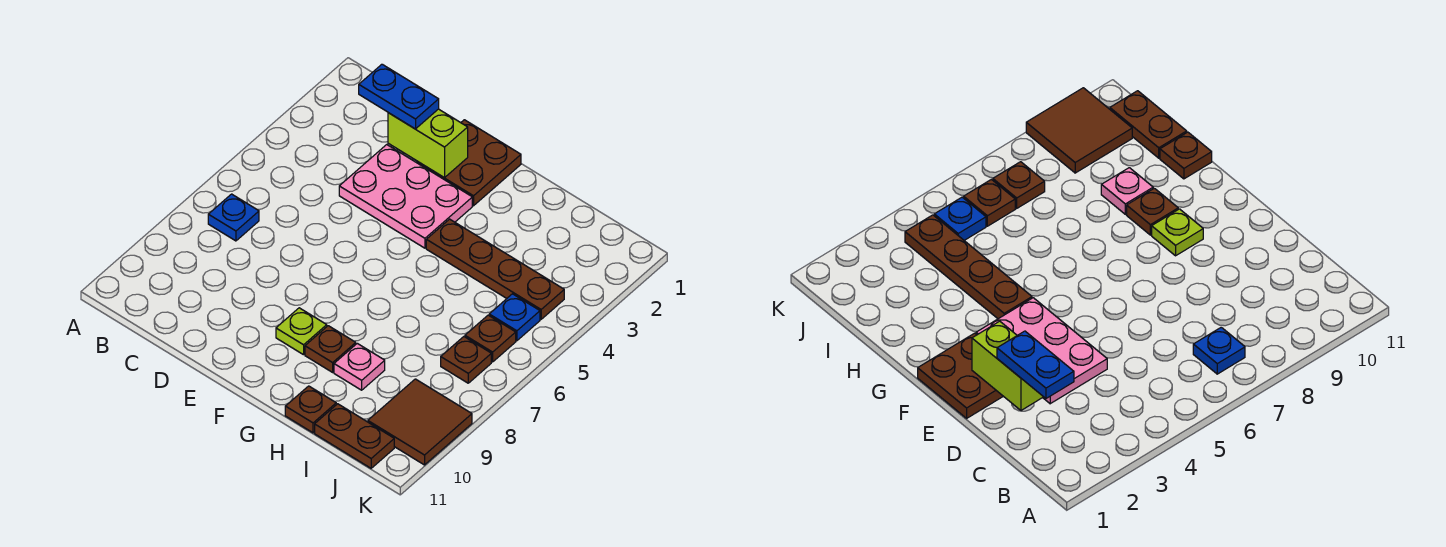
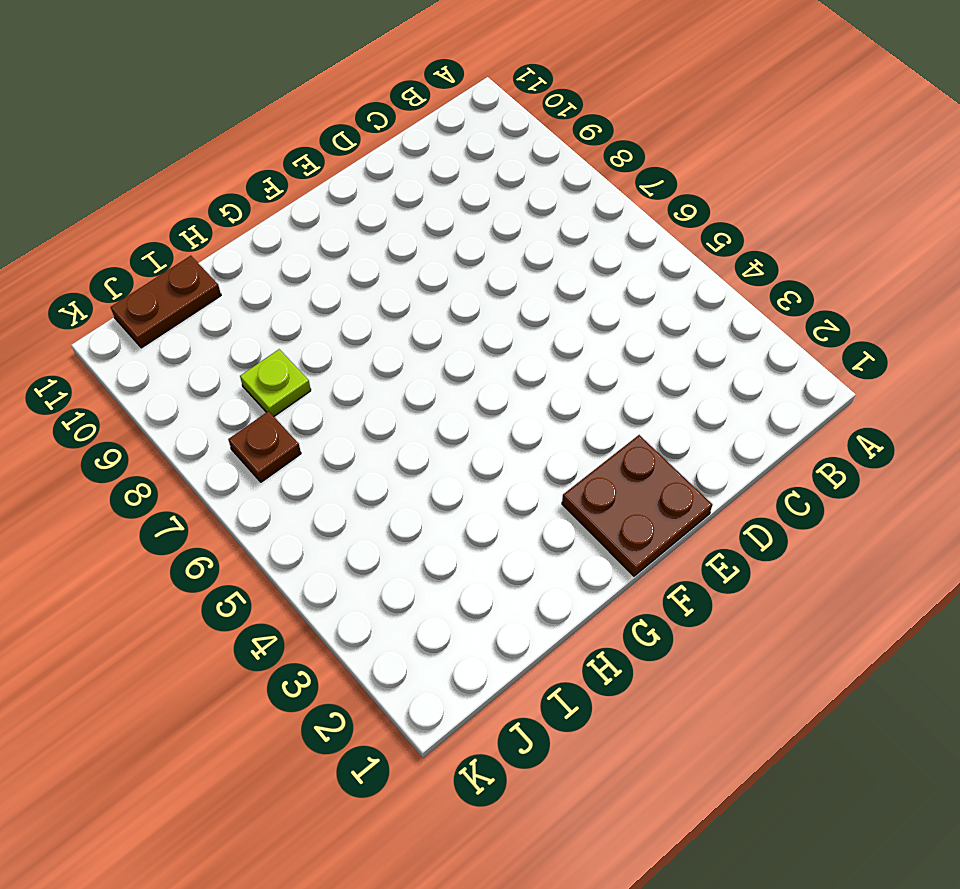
lime 1x1 plate [240,349,311,416] -> lime 1x1 plate moved to [276,308,327,355]
none -> blue 1x1 plate [208,194,259,241]
none -> pink 2x3 plate [339,145,472,248]
none -> brown 1x4 plate [426,219,564,319]

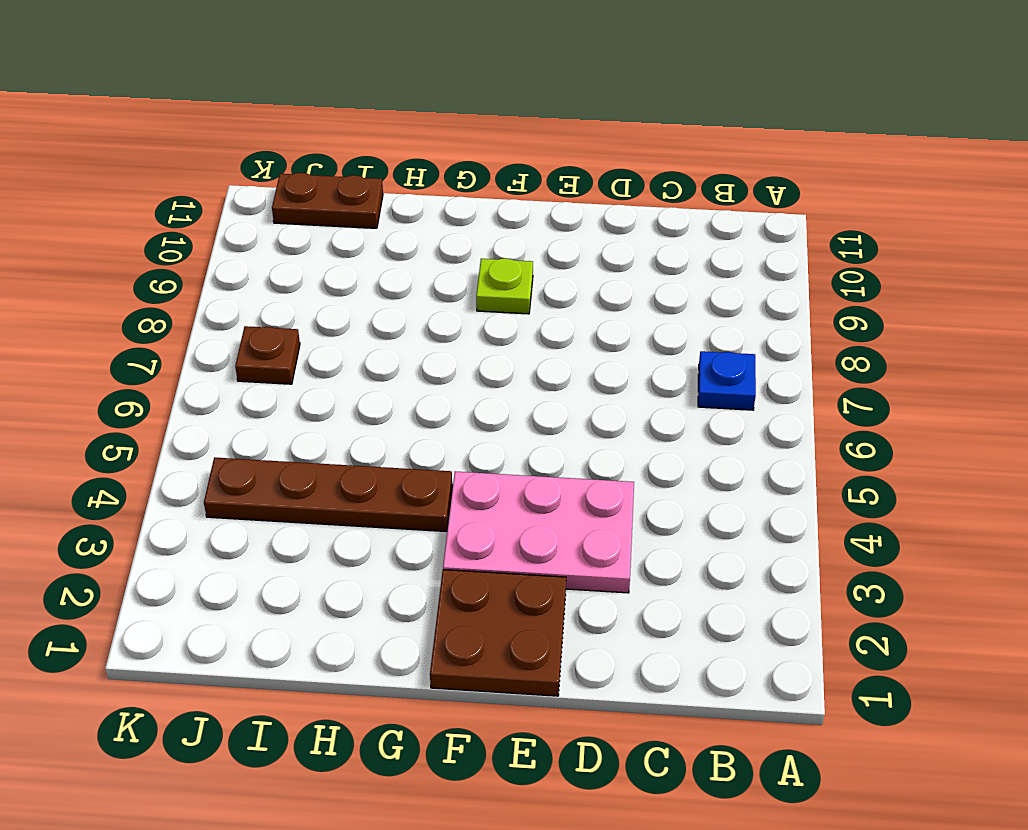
none -> brown 1x1 plate [305,326,356,372]
none -> pink 1x1 plate [334,343,385,390]
none -> brown 1x1 plate [285,386,336,433]

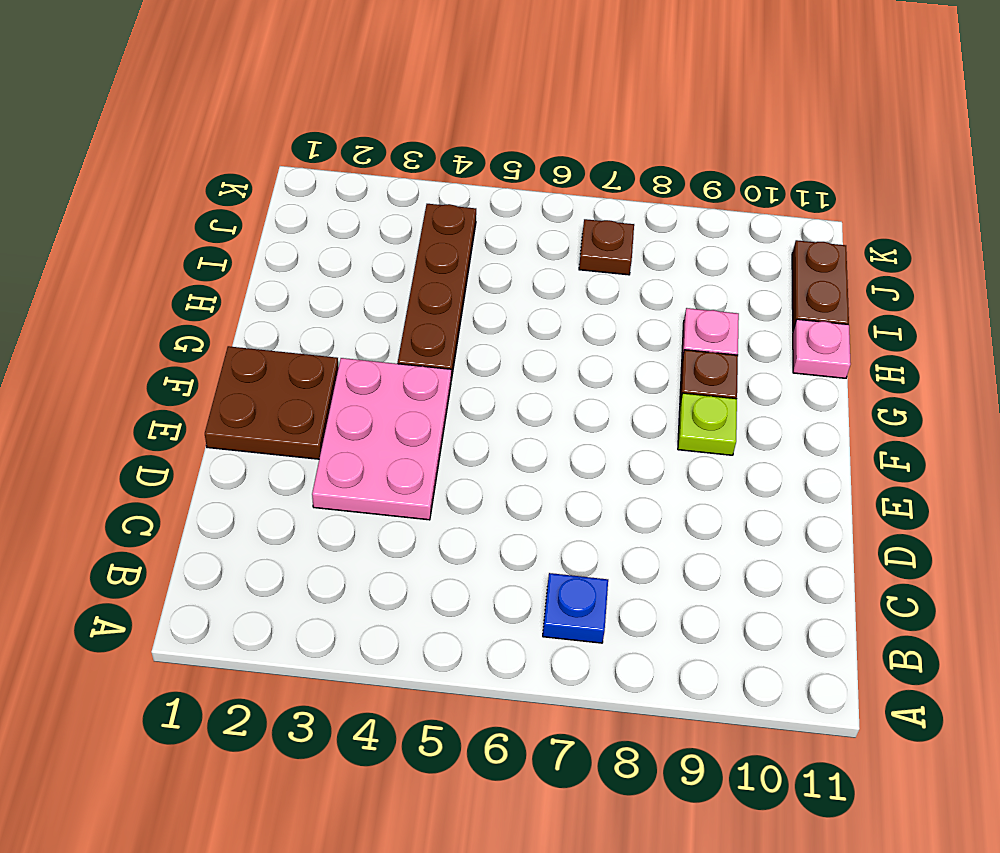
pink 1x1 plate [793,319,851,378] -> brown 1x1 plate [285,386,336,433]
none -> blue 1x1 plate [489,294,540,341]
none -> brown 1x1 plate [465,315,516,362]
none -> brown 2x2 tile [368,379,472,465]

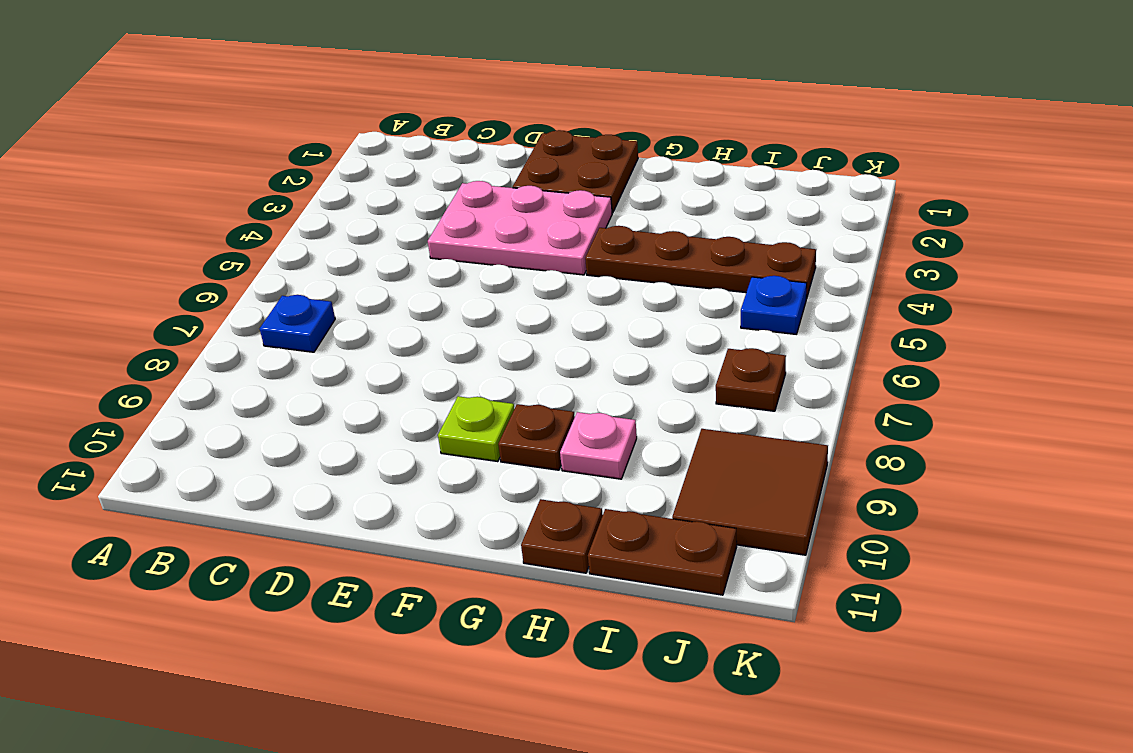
none -> brown 1x1 plate [465,315,516,362]
none -> lime 1x2 brick [388,109,468,178]
none -> blue 1x2 plate [359,64,439,129]

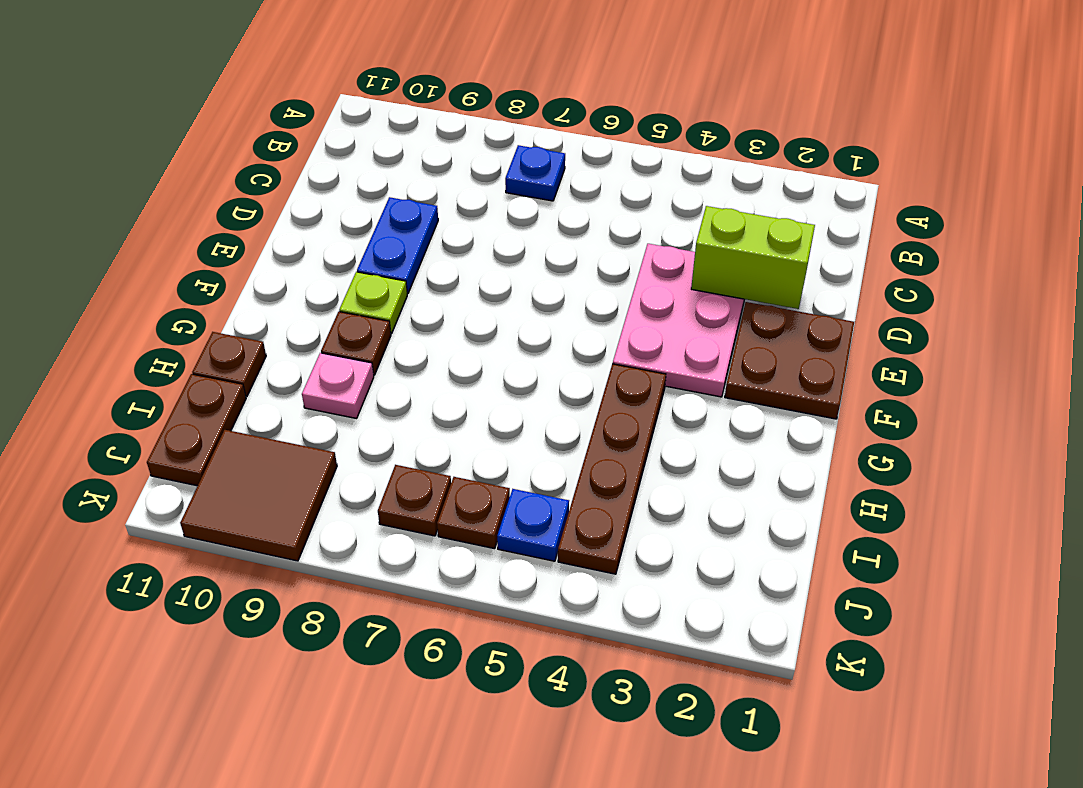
lime 1x2 brick [691,206,815,309] -> lime 1x2 brick turned to [388,109,468,178]
blue 1x2 plate [357,197,438,294] -> blue 1x2 plate moved to [359,64,439,129]

